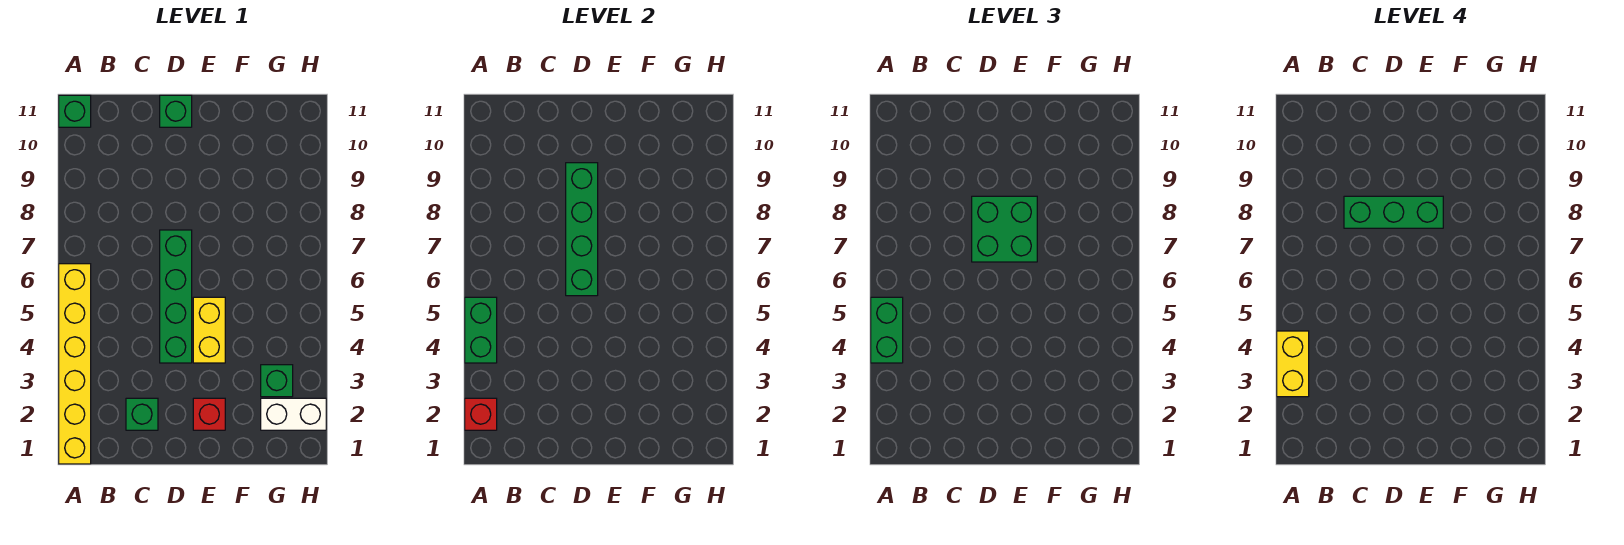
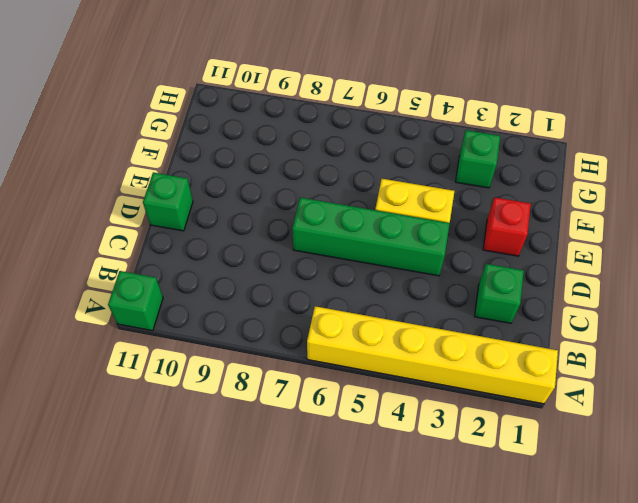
none -> white 1x2 brick [261,398,326,430]
none -> red 1x1 brick [465,398,497,430]
none -> green 1x2 brick [465,297,497,363]

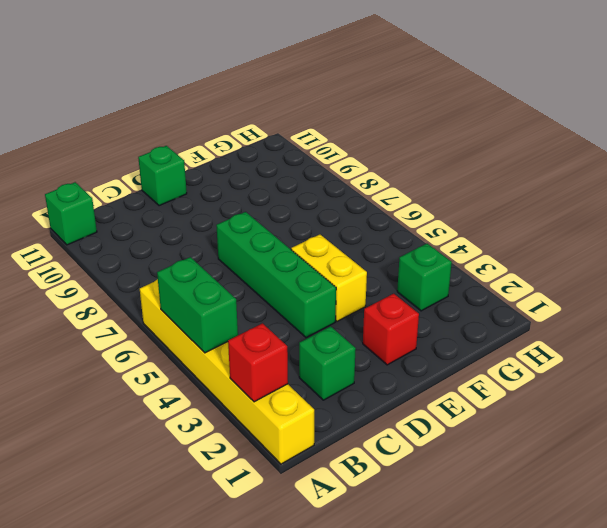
none -> white 1x2 brick [261,398,326,430]
none -> green 1x4 brick [566,163,598,296]
none -> green 1x2 brick [871,297,903,363]

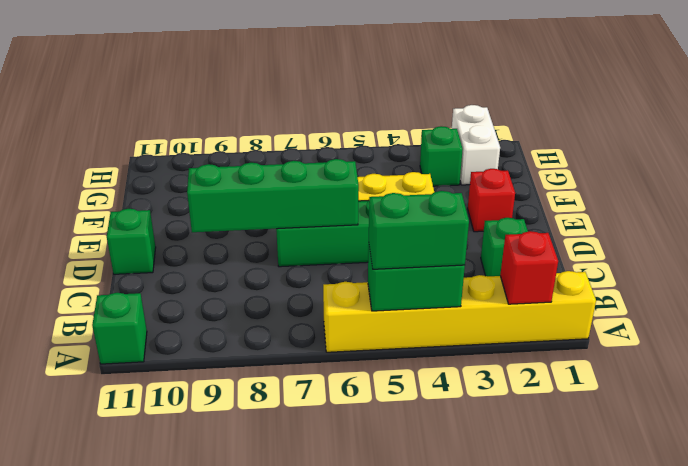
none -> green 2x2 brick [972,196,1037,262]
none -> yellow 1x2 brick [1277,331,1309,397]
none -> green 1x3 brick [1344,196,1443,228]

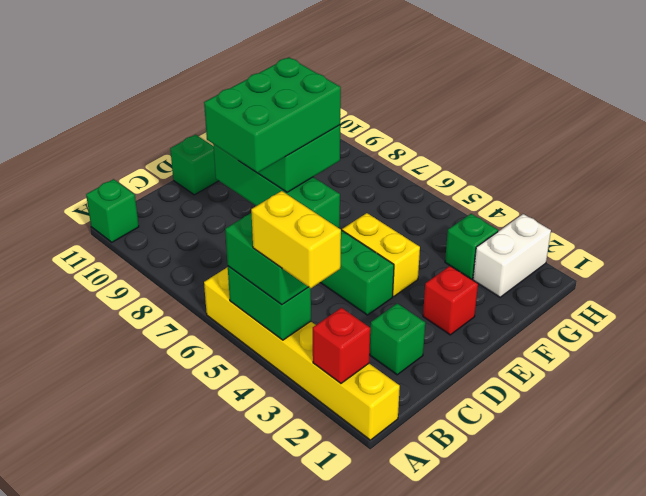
green 2x3 brick [204,57,341,173] -> green 1x3 brick [1344,196,1443,228]

